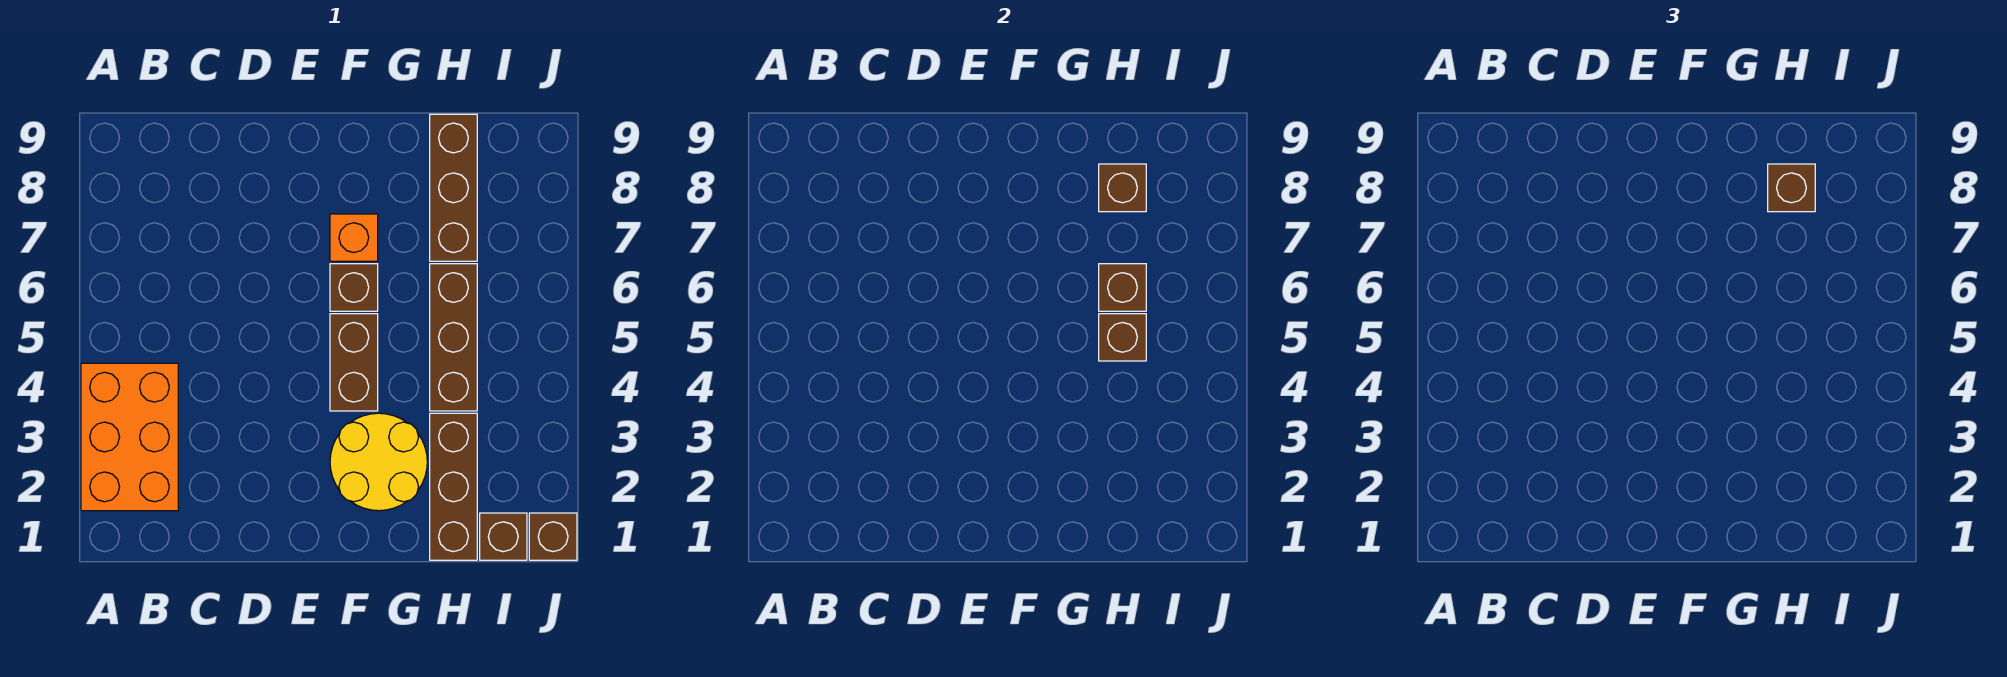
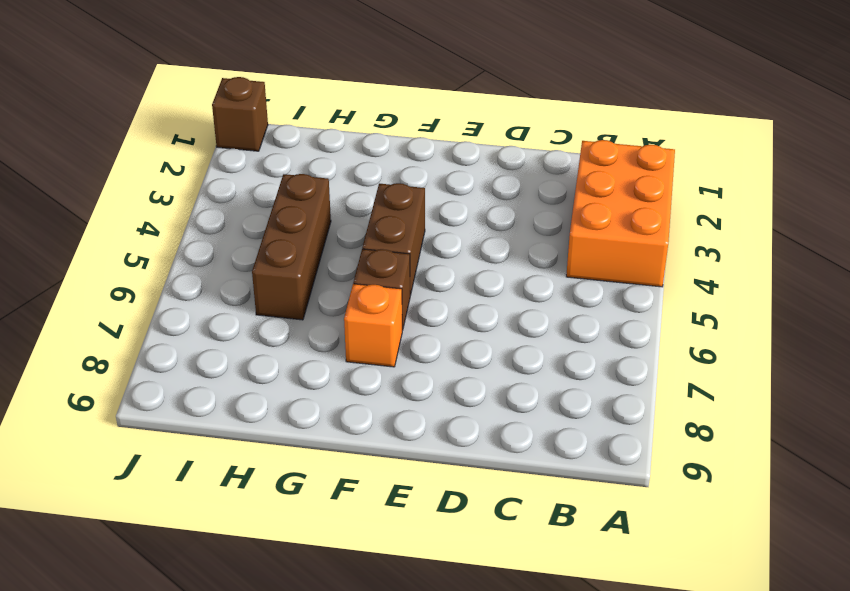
none -> yellow 2x2 round brick [330,413,427,511]
none -> brown 1x3 brick [430,413,477,560]
none -> brown 1x3 brick [430,114,477,261]

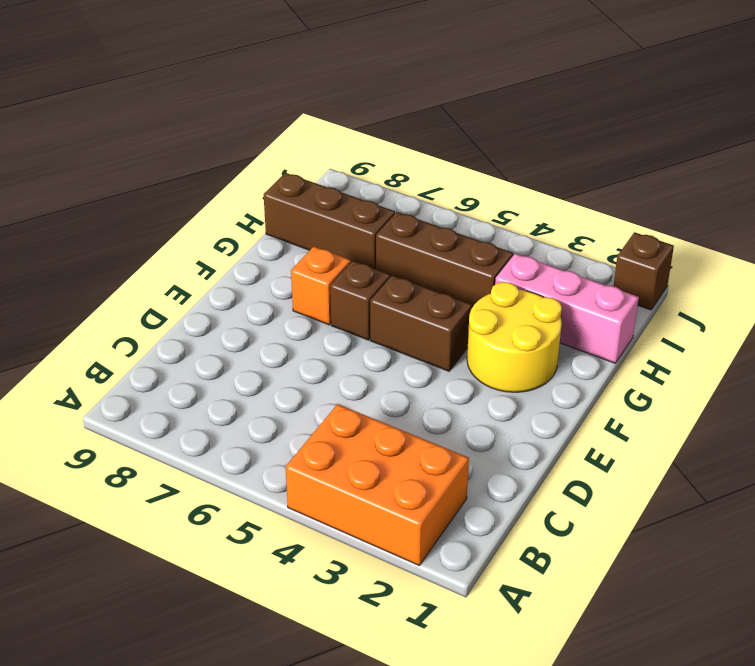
pink 1x3 brick [495,254,639,363] -> brown 1x3 brick [430,413,477,560]
none -> brown 1x1 brick [480,513,527,560]
none -> brown 1x1 brick [1099,314,1146,361]
none -> brown 1x1 brick [1099,264,1146,311]

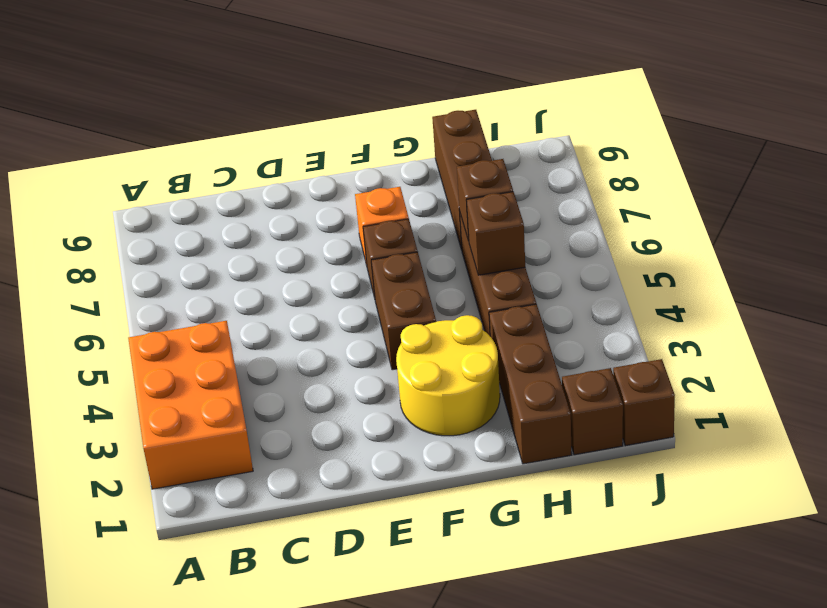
none -> brown 1x1 brick [1099,164,1146,212]
none -> brown 1x1 brick [1768,164,1815,212]

